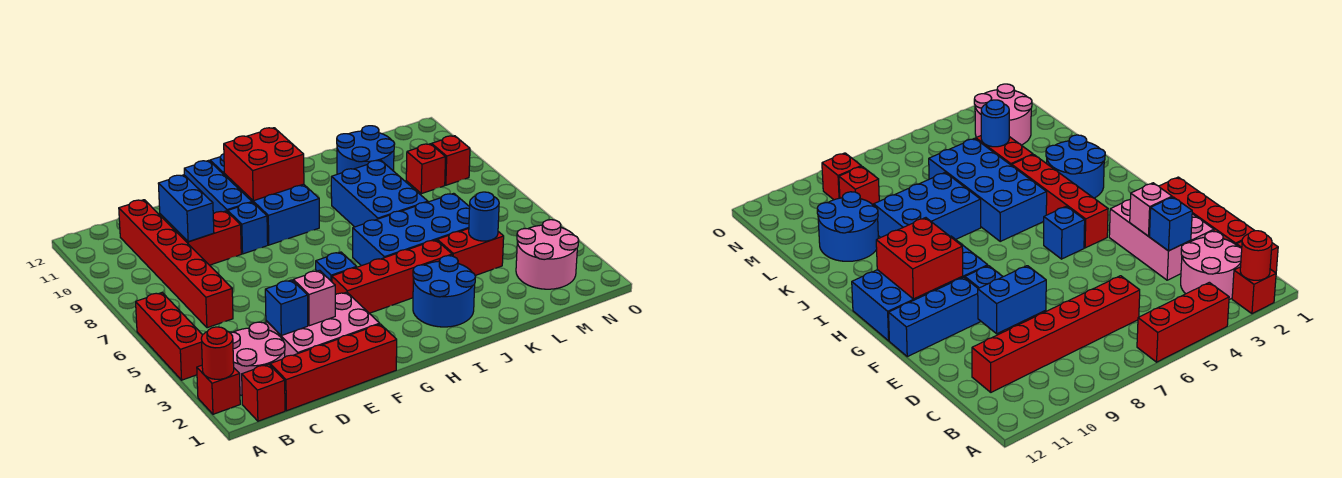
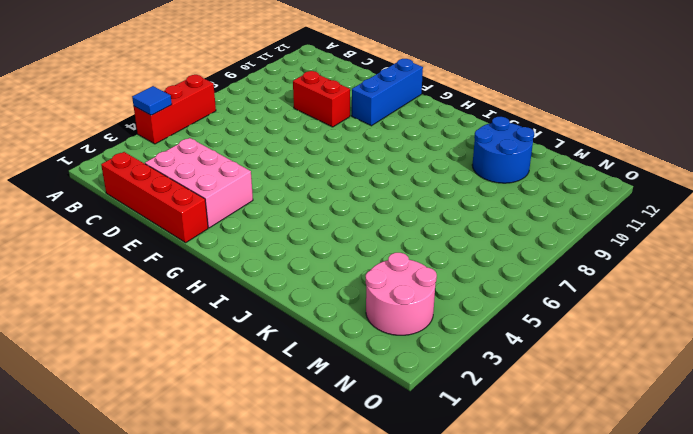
blue 1x1 tile [132,86,172,115] -> none
none -> red 1x1 brick [197,365,240,414]
none -> red 1x1 brick [242,364,285,421]
none -> pink 2x2 round brick [230,322,285,395]

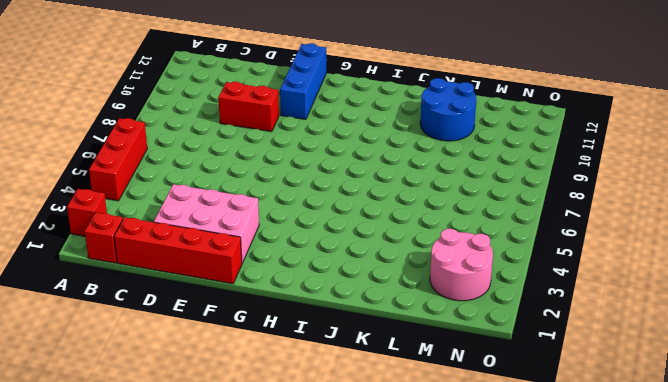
none -> pink 2x2 round brick [230,322,285,395]
none -> red 1x6 brick [119,200,233,328]
none -> blue 1x1 brick [228,202,268,254]

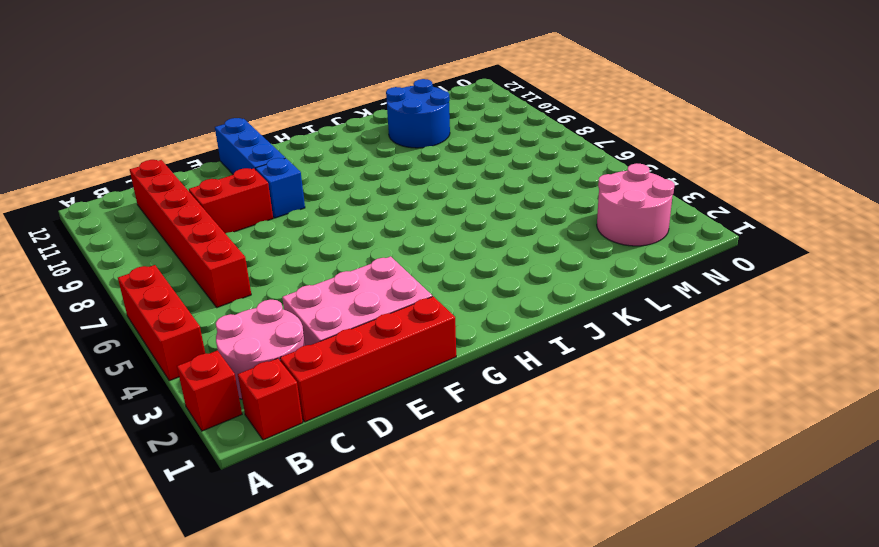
none -> red 1x4 brick [332,240,452,313]
none -> blue 1x1 brick [316,252,356,282]
none -> blue 2x4 brick [210,154,319,245]

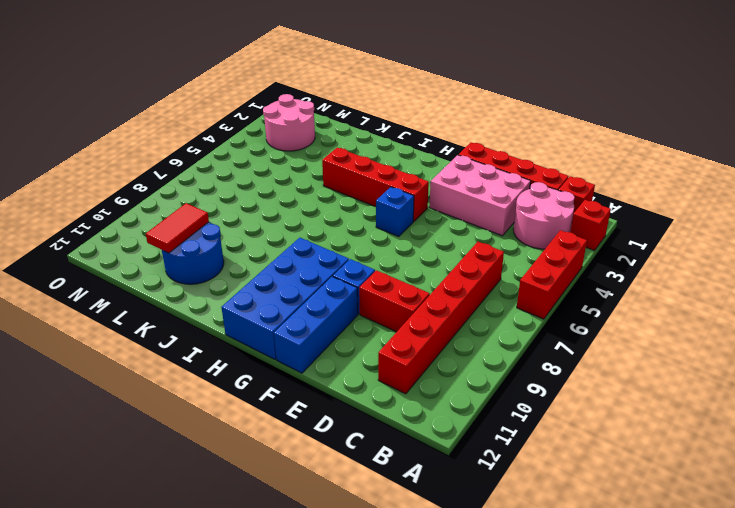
red 1x2 tile [146,203,209,253] -> none
none -> blue 2x2 round brick [413,256,475,327]
none -> blue 2x4 brick [353,193,470,266]
none -> blue 2x3 brick [331,160,428,227]

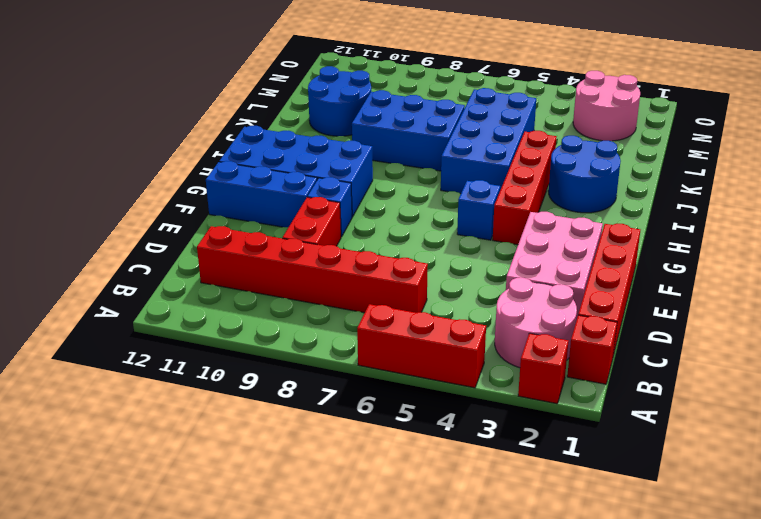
none -> red 1x2 brick [437,229,504,276]
none -> red 1x1 brick [406,144,445,194]
none -> red 1x1 brick [431,136,470,185]

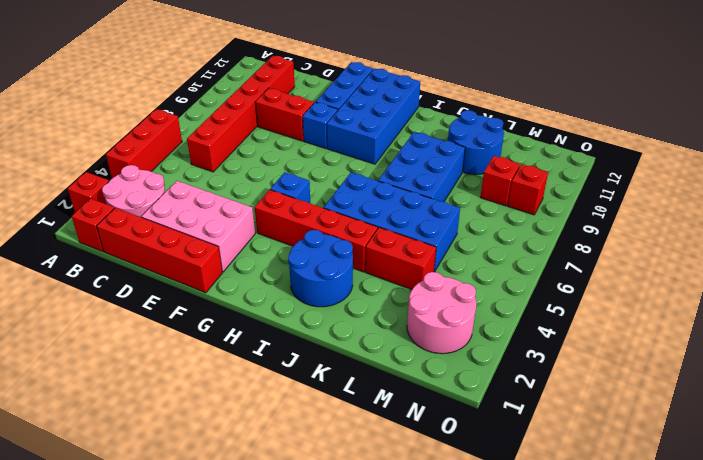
none -> red 1x1 round brick [201,327,234,379]
none -> blue 1x1 brick [265,280,308,336]
none -> blue 1x2 brick [158,175,214,242]

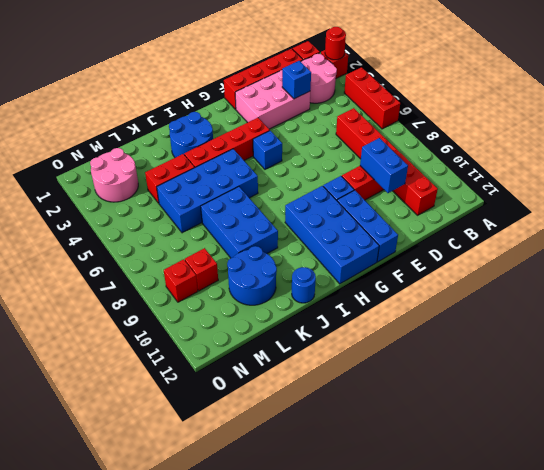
blue 1x1 round brick [292,267,316,303] -> blue 1x1 round brick moved to [469,192,499,241]
none -> pink 1x1 brick [293,270,335,326]
none -> red 2x2 brick [224,128,304,201]

